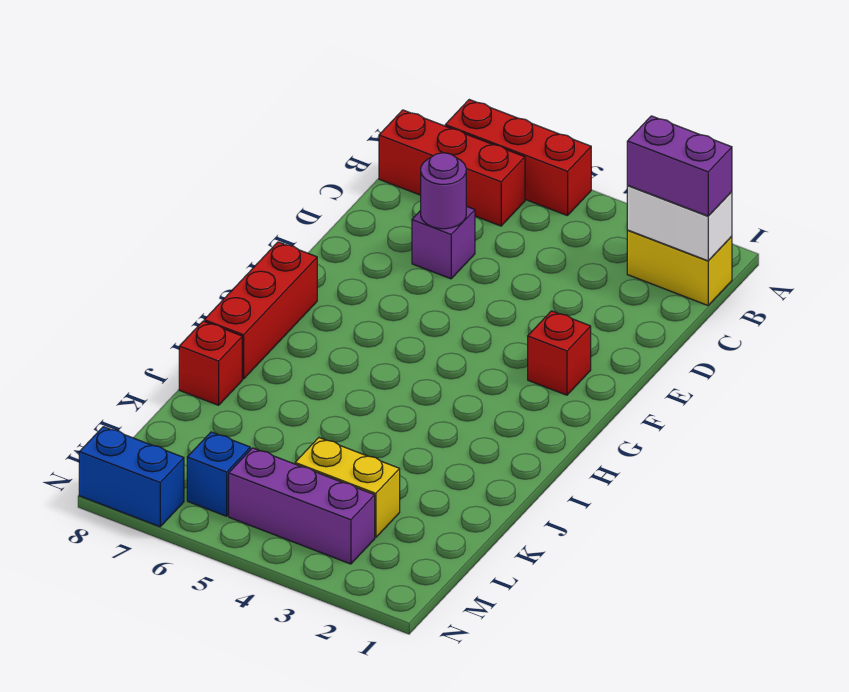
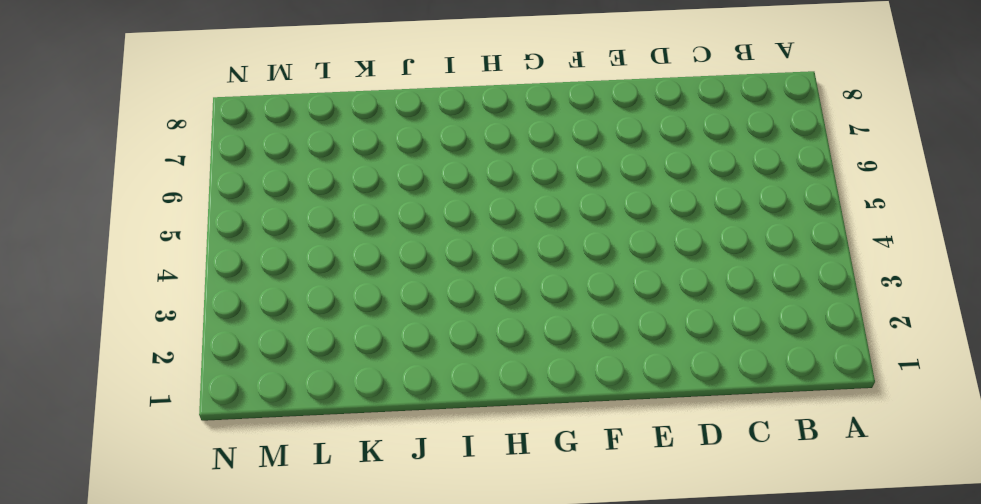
none -> red 1x3 brick [445,100,591,216]
none -> yellow 1x2 brick [627,231,732,305]
none -> red 1x3 brick [379,110,525,226]

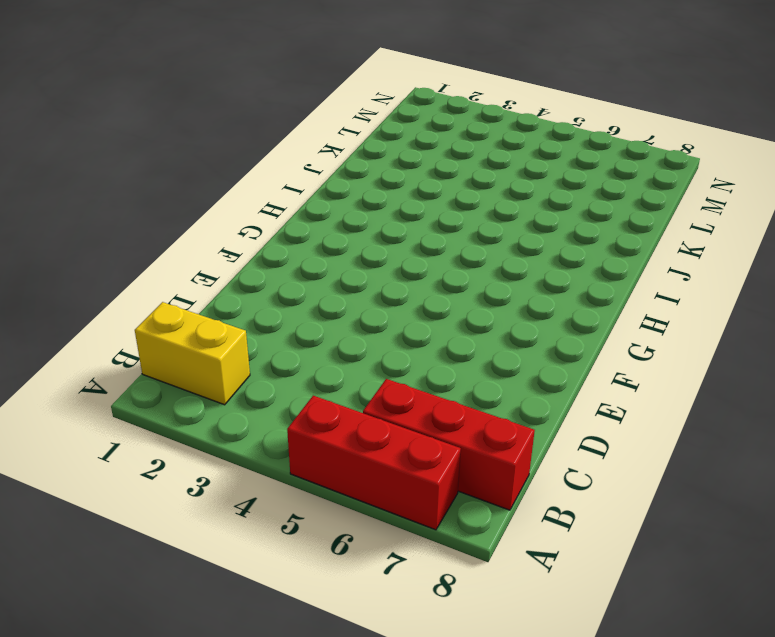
none -> purple 1x1 brick [412,206,475,279]
none -> red 1x1 brick [528,311,591,395]
none -> red 1x3 brick [204,242,317,379]

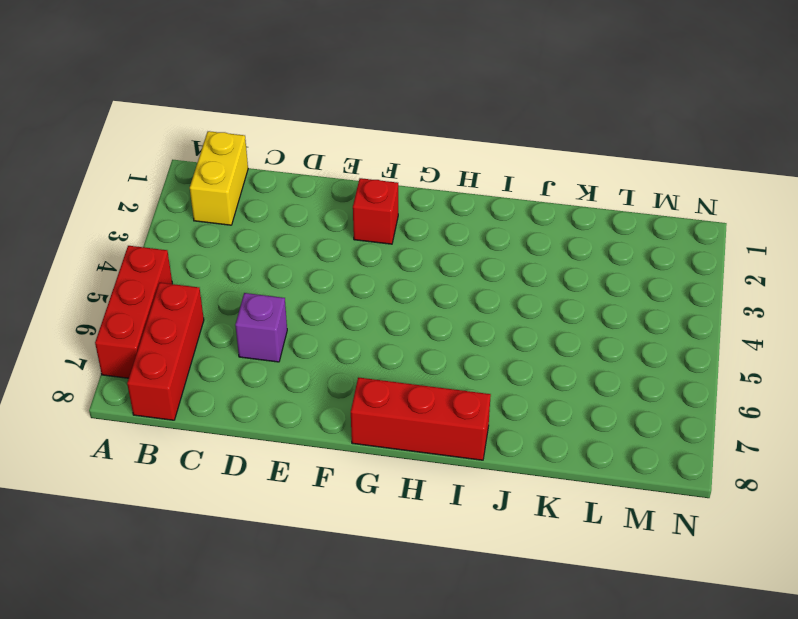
none -> red 1x1 brick [179,321,242,405]
none -> yellow 1x2 brick [295,438,400,538]
none -> purple 1x3 brick [229,448,375,564]

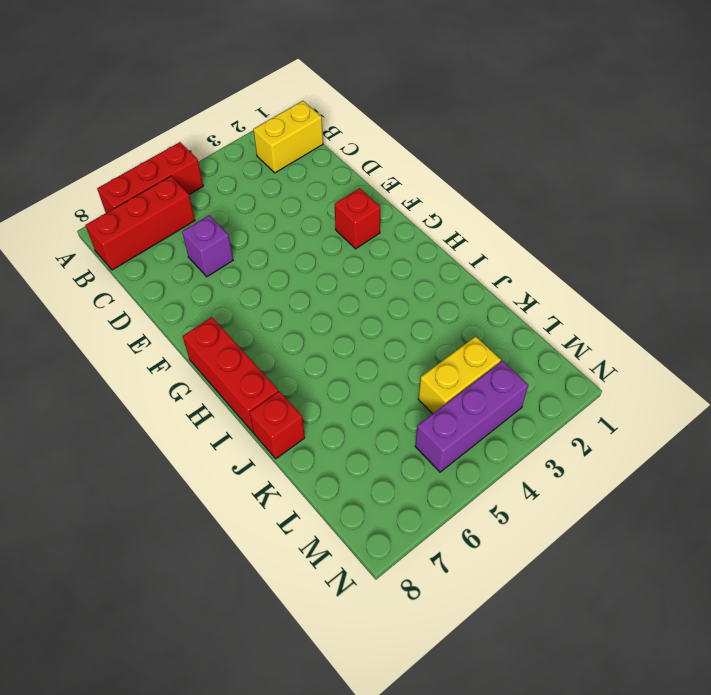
none -> blue 1x1 brick [187,432,250,516]
none -> blue 1x2 brick [79,427,184,527]
none -> white 1x2 brick [627,186,732,261]

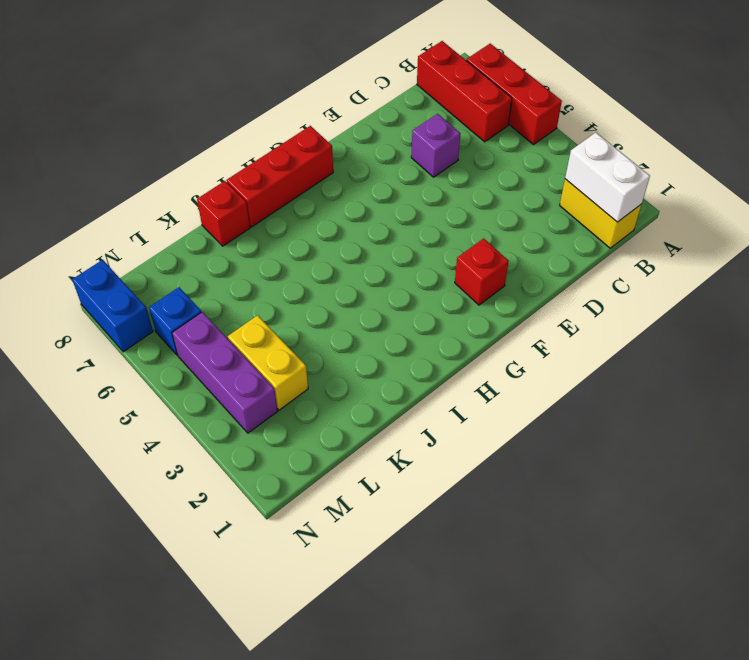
none -> purple 1x1 round brick [421,153,466,229]
none -> purple 1x2 brick [627,116,732,216]

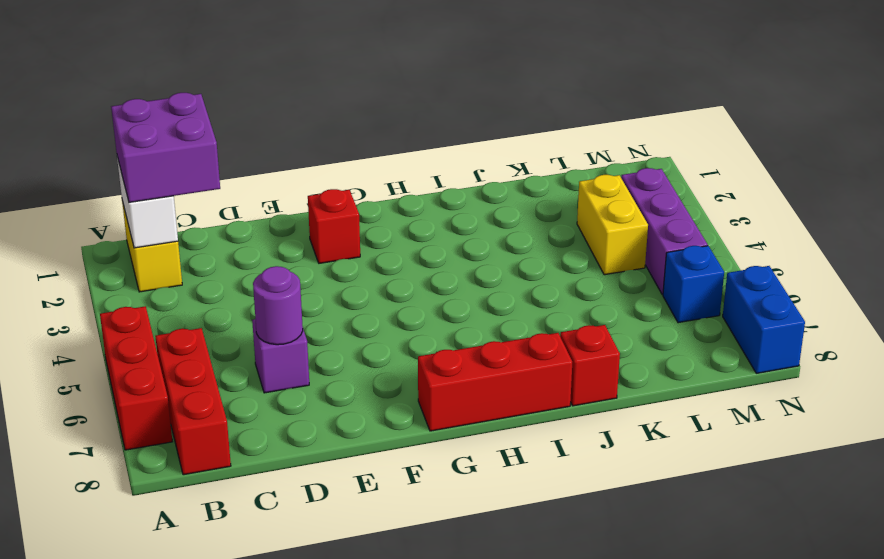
purple 2x2 brick [111,93,220,202] -> purple 1x2 brick [627,116,732,216]

